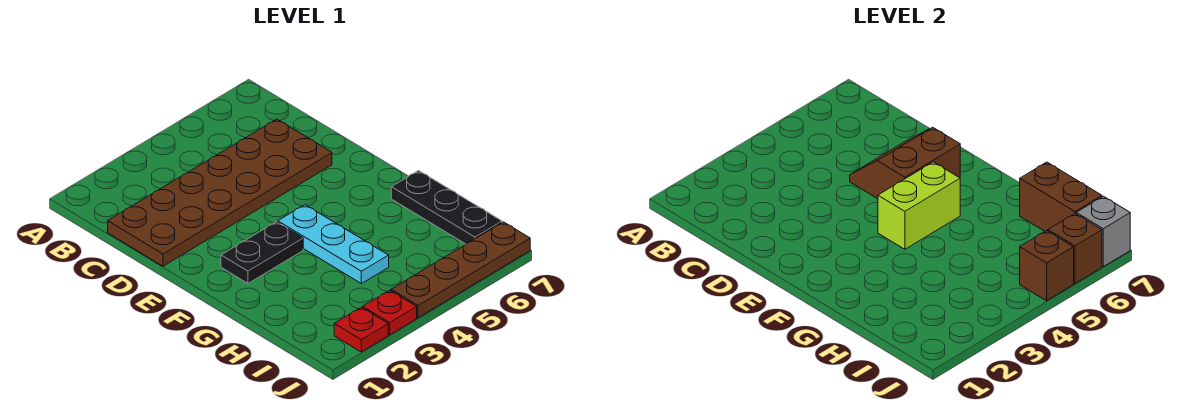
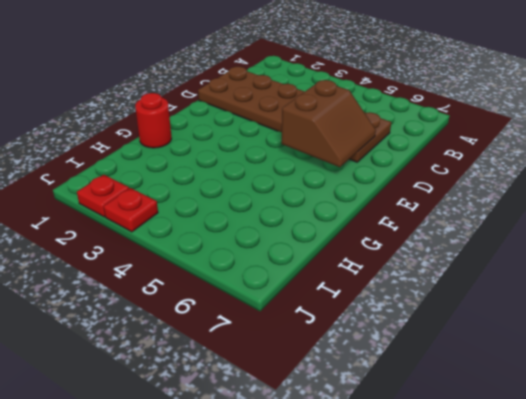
brown 2x2 slope [281,80,376,167] -> brown 2x2 slope turned to [850,127,960,199]
red 1x1 round brick [135,93,172,148] -> none
none -> black 1x2 plate [221,222,303,283]
none -> cyan 1x3 plate [278,205,389,284]
none -> black 1x3 plate [391,171,502,244]

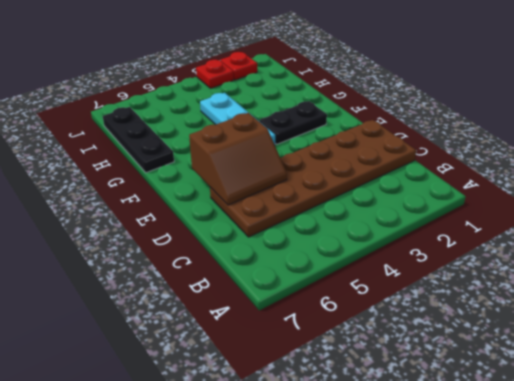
none -> brown 1x4 plate [391,222,530,318]
none -> lime 1x2 brick [878,162,960,249]
none -> brown 1x2 brick [1020,162,1102,231]

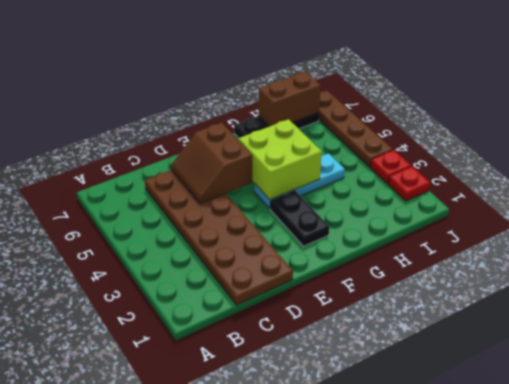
lime 2x2 brick [238,119,322,200] -> lime 1x2 brick [878,162,960,249]
none -> brown 1x1 brick [1020,231,1074,301]
none -> brown 1x1 brick [1048,214,1102,284]
none -> grey 1x1 brick [1076,196,1130,267]

